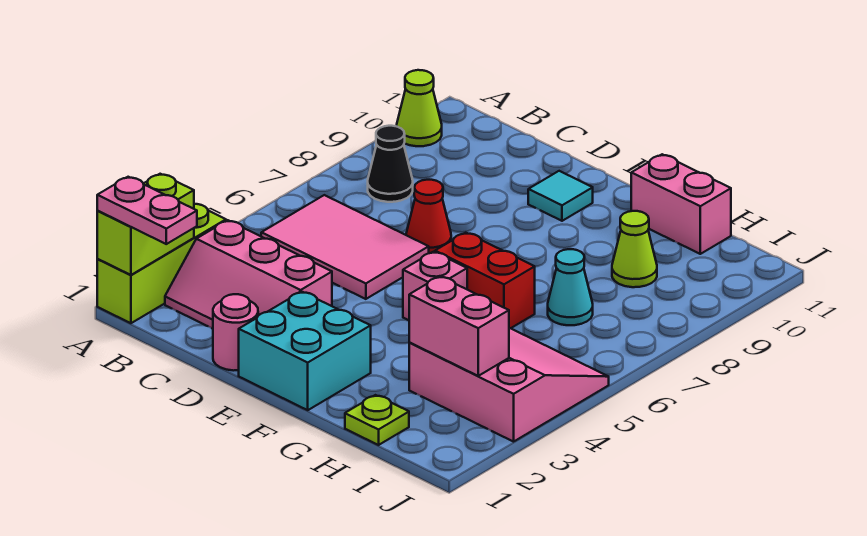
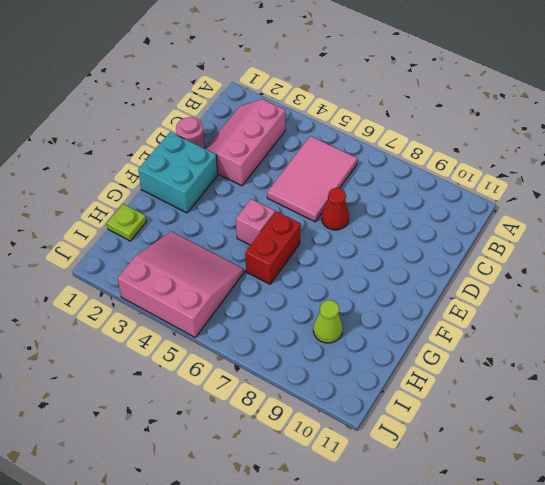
pink 3x3 slope [117,231,244,337] -> pink 3x3 slope turned to [409,328,609,442]
none -> lime 1x3 brick [97,204,226,323]
none -> lime 1x1 cone [397,70,442,146]
none -> black 1x1 cone [368,126,413,202]

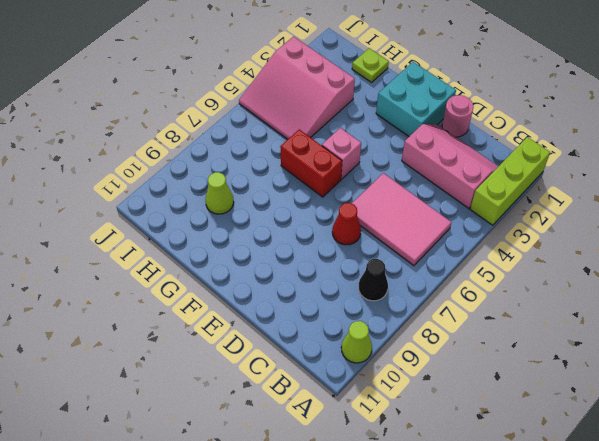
none -> cyan 1x1 tile [528,171,593,221]
none -> pink 1x2 brick [631,154,731,254]
none -> cyan 1x1 cone [548,249,593,325]

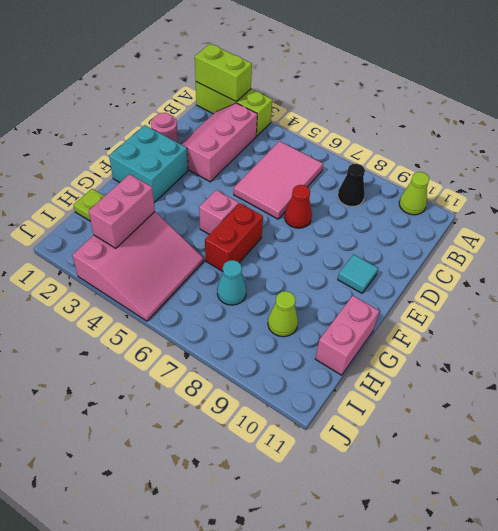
none -> pink 1x2 plate [97,177,197,244]

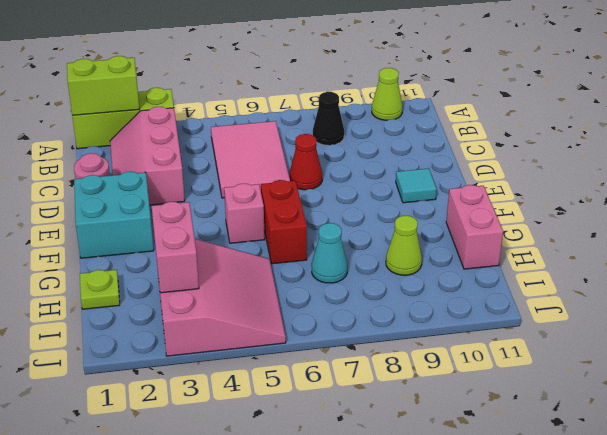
none -> pink 1x2 plate [97,177,197,244]

